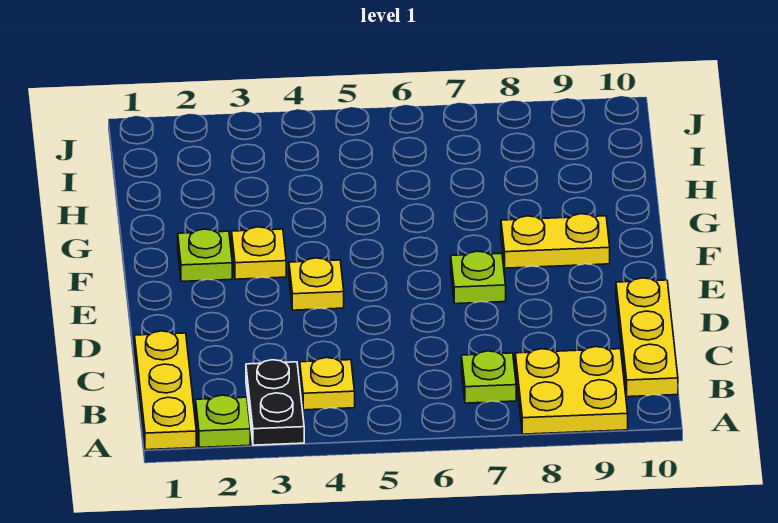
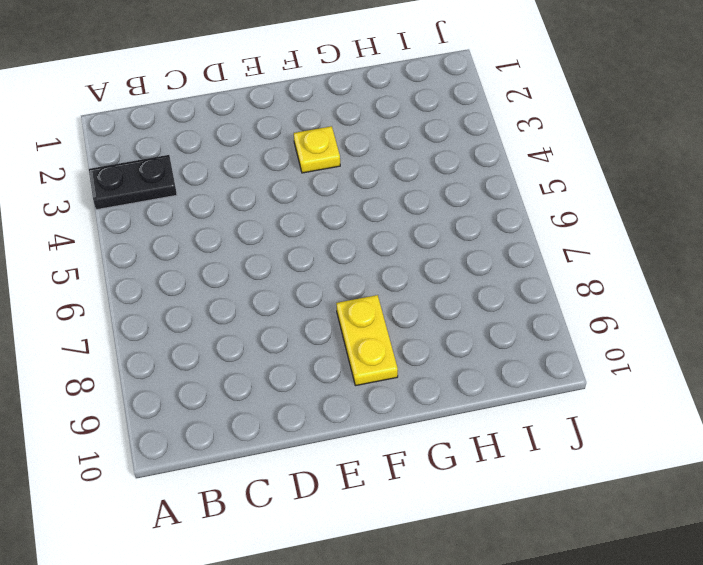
none -> yellow 1x3 plate [135,331,196,450]
none -> lime 1x1 plate [196,395,250,447]
none -> yellow 2x2 plate [515,347,628,434]

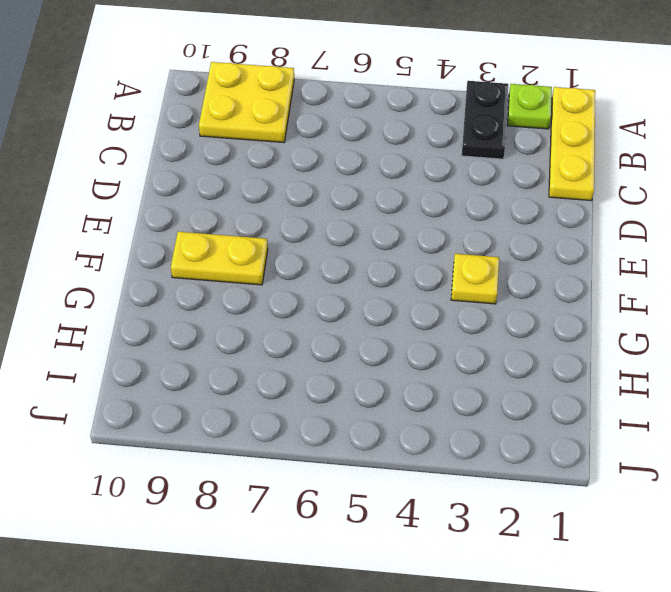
none -> yellow 1x1 plate [300,358,355,410]
none -> lime 1x1 plate [462,351,516,403]
none -> yellow 1x3 plate [616,278,678,397]

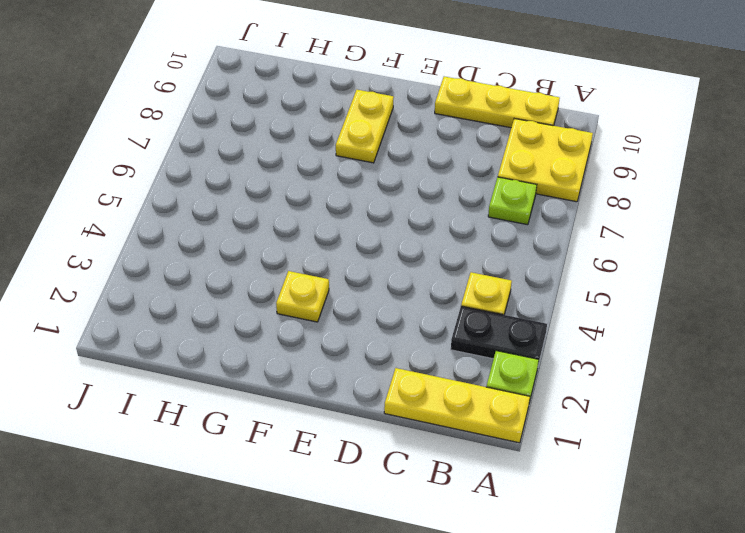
none -> yellow 1x1 plate [289,258,344,310]
none -> lime 1x1 plate [451,251,506,304]
none -> lime 1x1 plate [178,229,232,281]

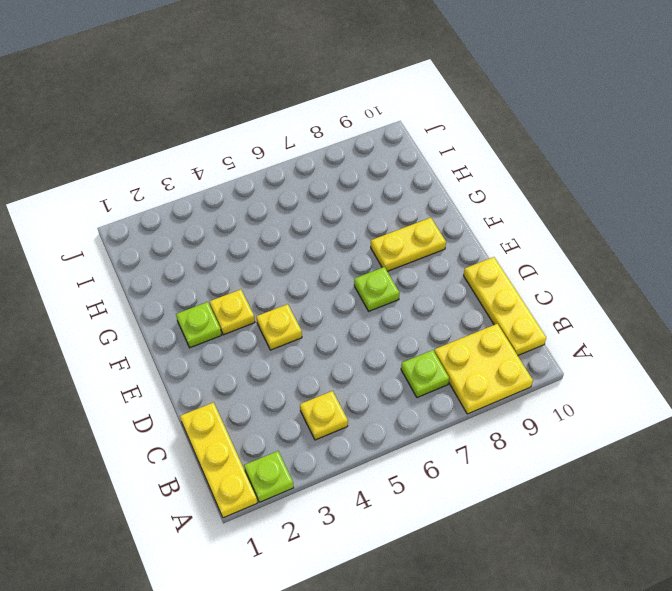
none -> black 1x2 plate [246,360,304,445]

